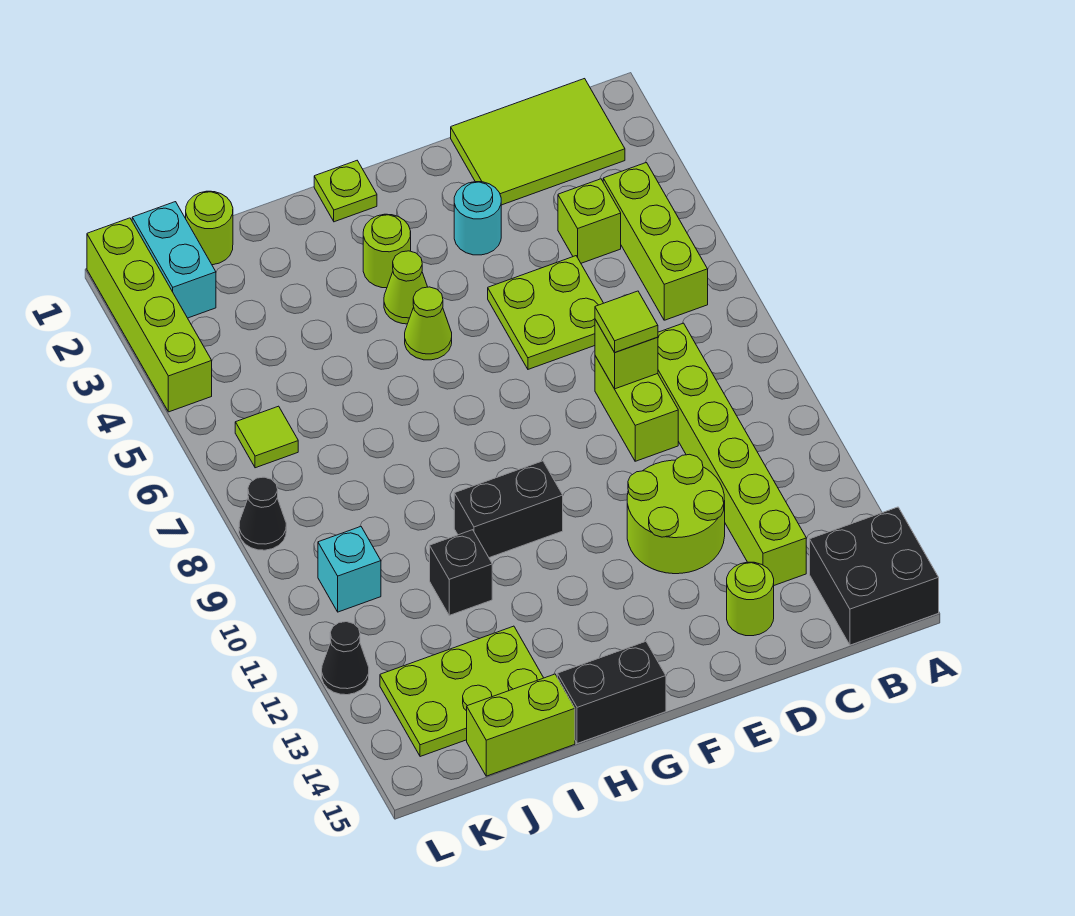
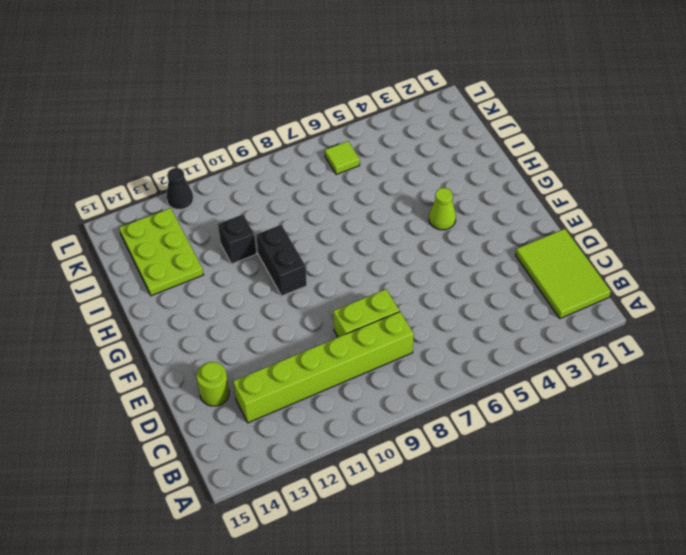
none -> black 2x2 brick [810,507,939,645]
none -> lime 1x3 brick [603,163,708,320]
none -> lime 1x1 brick [558,179,621,263]

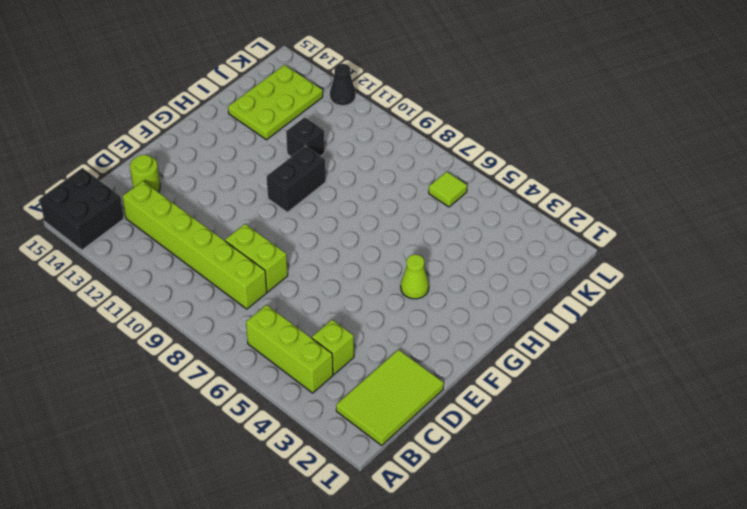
none -> lime 2x2 plate [488,256,603,369]
none -> lime 2x2 round brick [627,454,725,574]
none -> cyan 1x1 round brick [454,182,501,255]

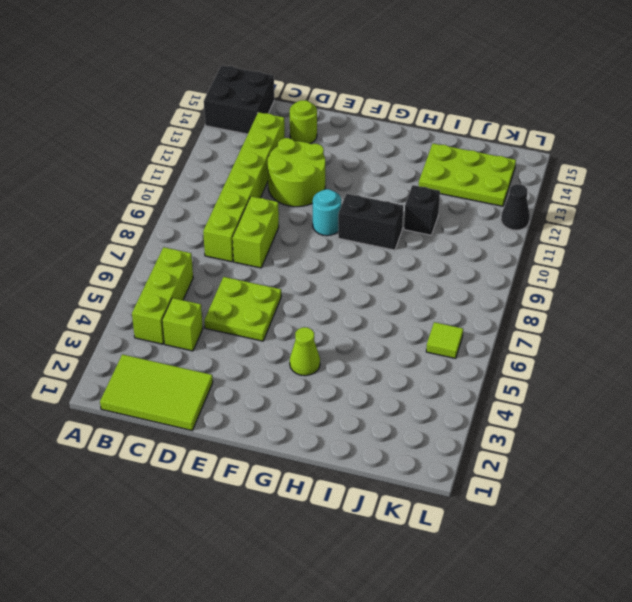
cyan 1x1 round brick [313,189,342,236] -> cyan 1x1 round brick moved to [454,182,501,255]
none -> lime 1x1 plate [314,161,377,222]
none -> lime 1x1 round brick [363,214,411,288]
none -> lime 1x1 cone [405,287,452,360]

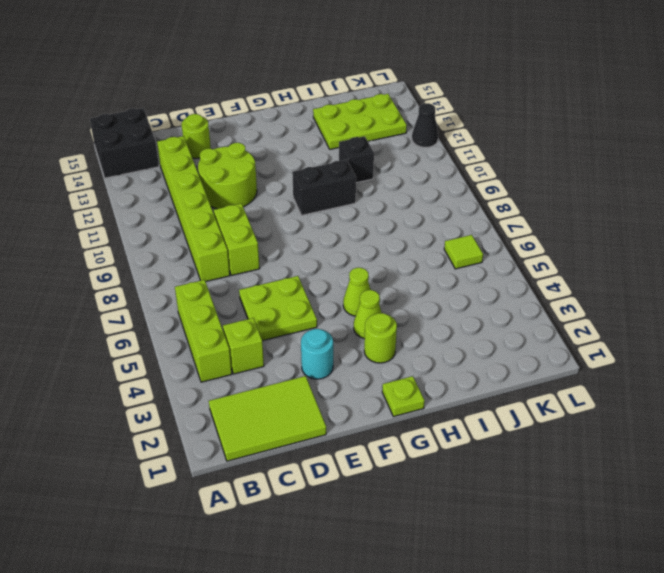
none -> black 1x2 brick [557,641,666,743]
none -> lime 1x2 brick [467,674,575,776]
none -> lime 1x1 round brick [186,191,233,265]

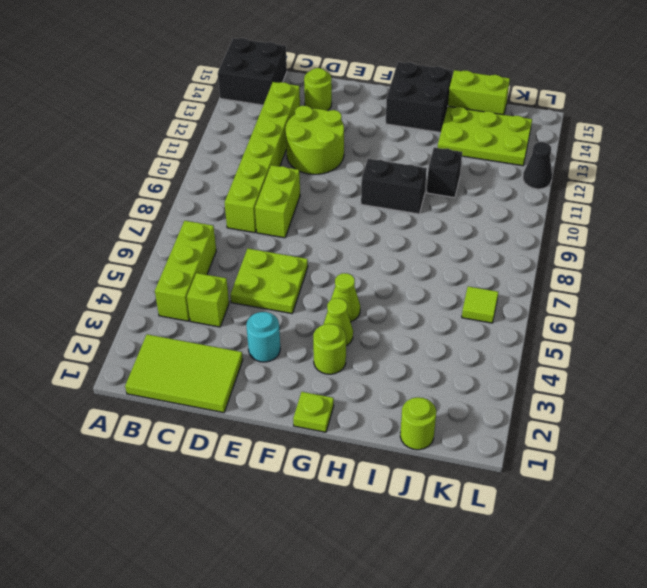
black 2x2 brick [386,62,453,132] -> black 1x2 brick [557,641,666,743]
none -> cyan 1x2 brick [132,202,216,318]
none -> cyan 1x1 brick [318,527,381,612]
none -> lime 1x4 brick [87,218,212,412]

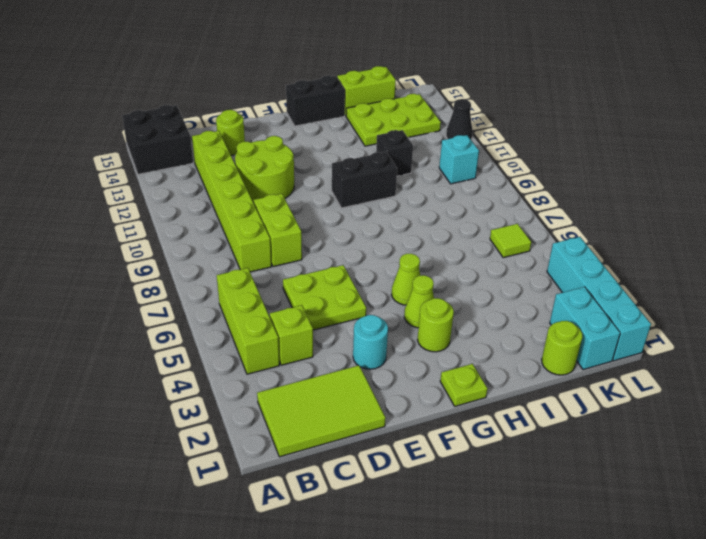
cyan 1x4 brick [547,237,651,361] -> lime 1x4 brick [87,218,212,412]
none -> black 1x1 cone [239,477,286,550]
none -> lime 1x1 brick [595,320,658,389]
none -> lime 1x1 tile [595,291,658,352]

